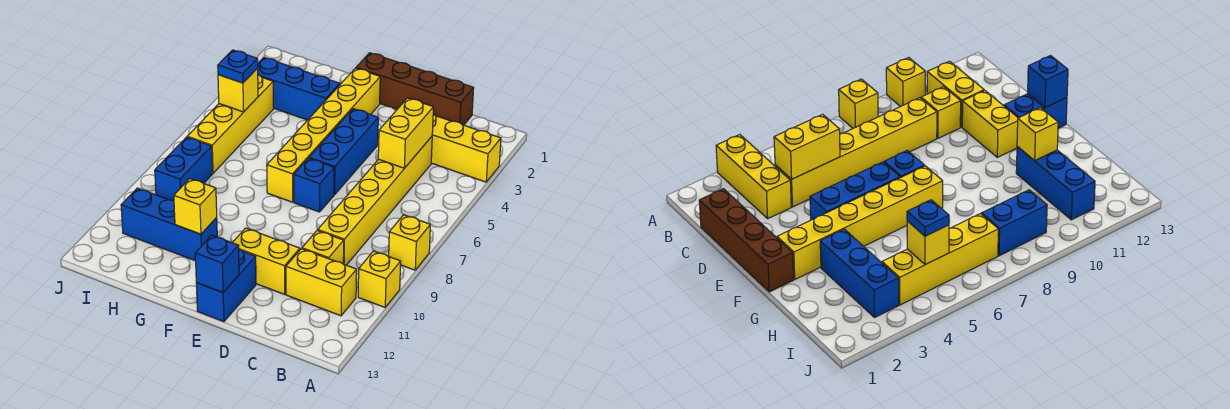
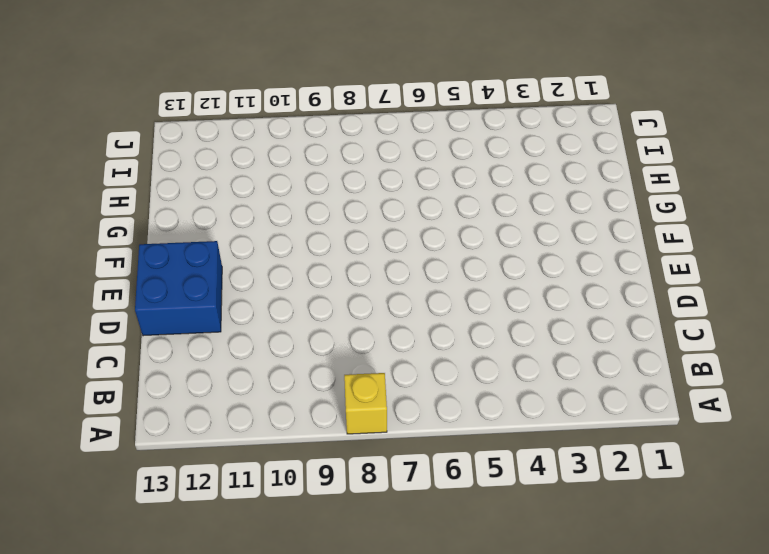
blue 2x2 brick [135,241,222,336] -> blue 1x2 brick [196,249,256,322]
none -> yellow 1x3 brick [431,114,501,182]
none -> yellow 1x1 brick [358,251,401,307]
none -> yellow 1x2 brick [286,249,357,316]

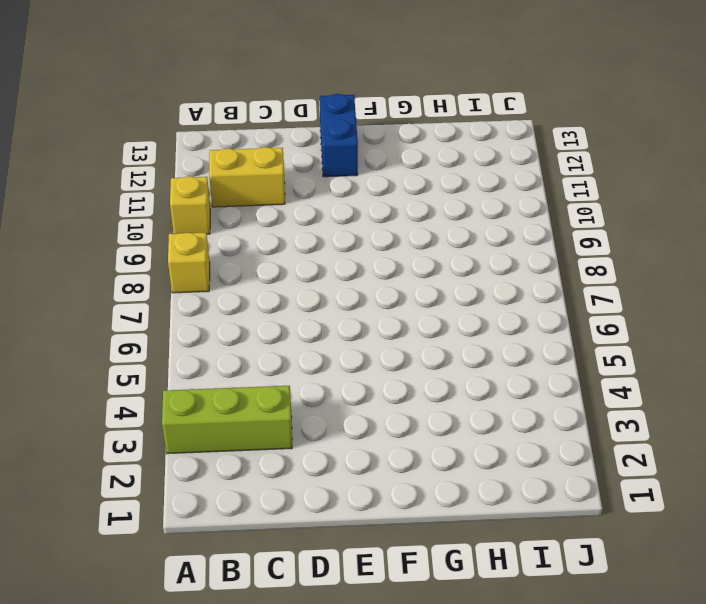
lime 1x3 brick [162,386,292,454] -> yellow 1x3 brick [431,114,501,182]
none -> brown 1x4 brick [356,53,474,125]
none -> yellow 1x6 brick [318,137,432,265]
none -> yellow 1x1 brick [302,230,344,264]

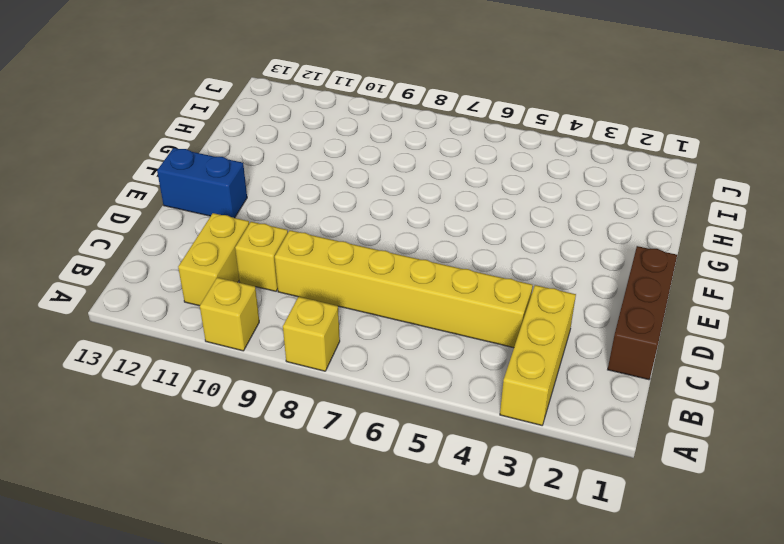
brown 1x3 brick [608,246,677,380] -> brown 1x4 brick [356,53,474,125]
none -> yellow 1x2 brick [233,228,300,294]
none -> blue 1x3 brick [309,109,378,195]
none -> blue 1x1 brick [294,158,334,212]

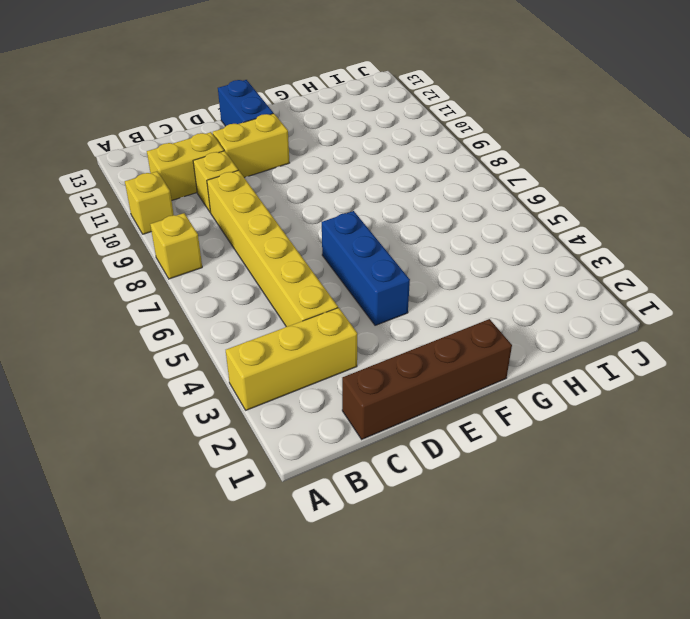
none -> blue 1x1 brick [294,158,334,212]
none -> yellow 1x6 brick [267,68,380,202]
none -> blue 1x3 brick [258,57,340,120]

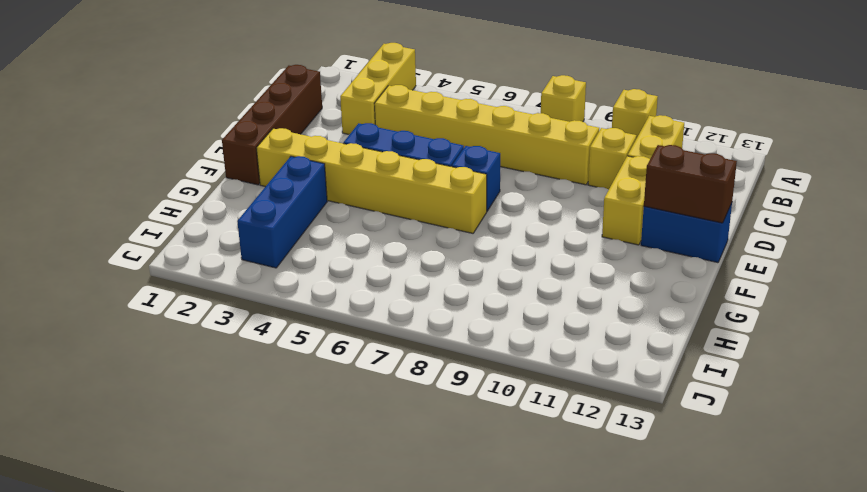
brown 1x2 brick [644,145,737,223] -> blue 1x1 brick [195,235,239,292]
none -> blue 1x3 brick [121,188,217,261]
none -> yellow 1x4 brick [187,75,273,173]
none -> blue 1x2 brick [155,137,212,201]

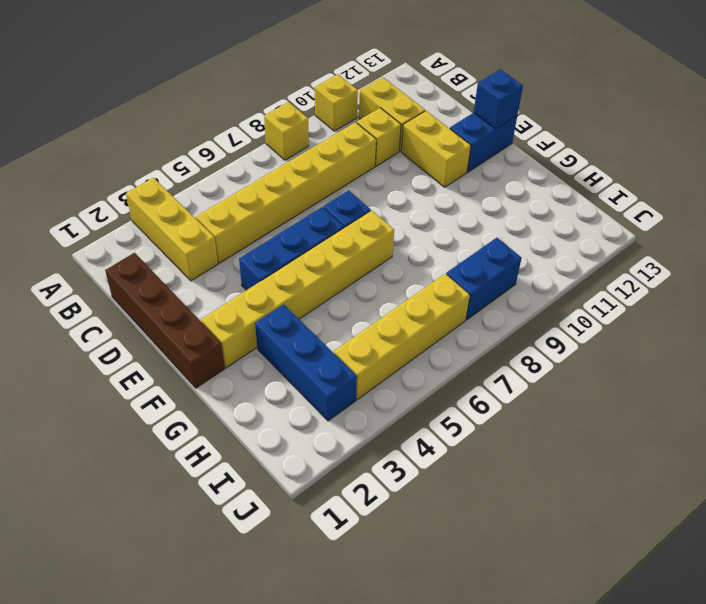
none -> blue 1x3 brick [121,188,217,261]
none -> yellow 1x2 brick [378,98,433,168]
none -> yellow 1x1 brick [174,179,217,234]

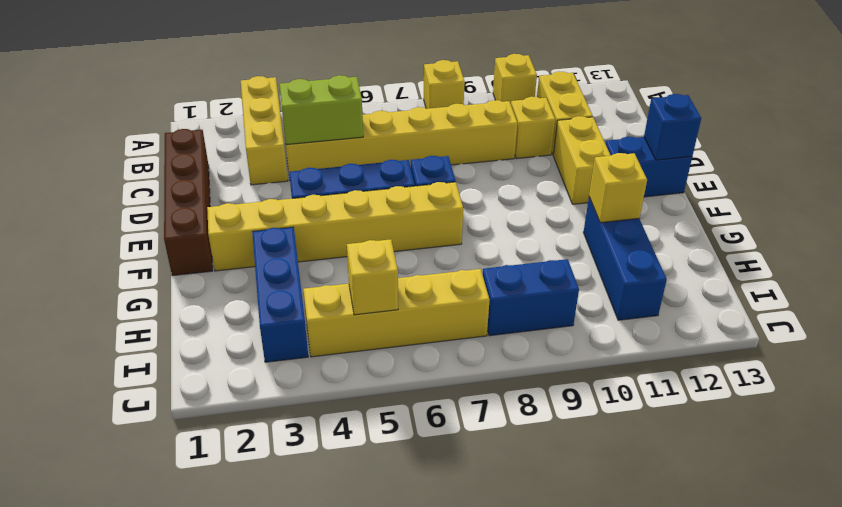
lime 1x2 brick [279,75,363,145] -> yellow 1x2 brick [378,98,433,168]
none -> blue 1x1 plate [218,50,258,83]

